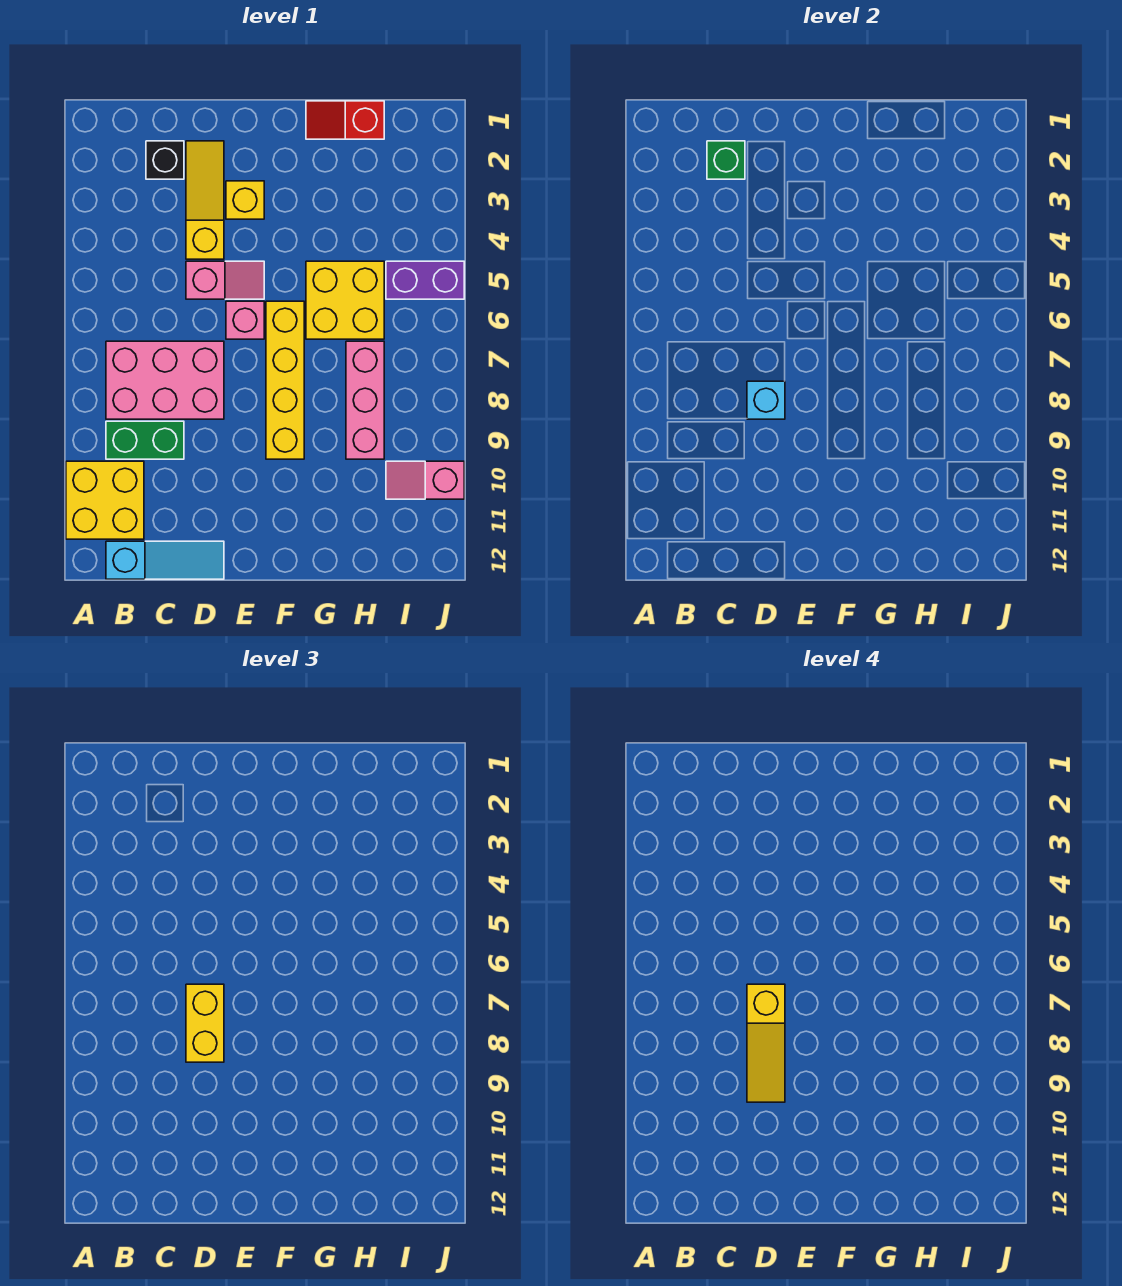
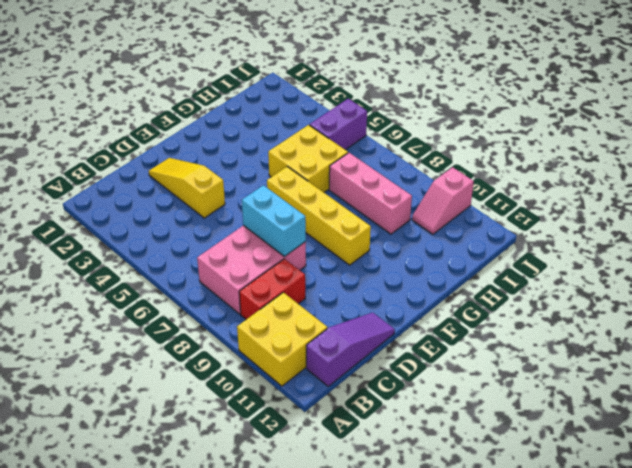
red 1x2 brick [239,259,305,319] -> green 1x2 brick [106,421,184,459]
purple 1x3 slope [306,313,395,386] -> cyan 1x3 slope [106,541,224,579]
cyan 1x2 brick [242,185,306,257] -> cyan 1x1 brick [747,381,785,419]
none -> black 1x1 brick [146,141,184,179]
none -> pink 1x2 slope [186,261,264,299]
none -> yellow 1x1 brick [226,181,264,219]

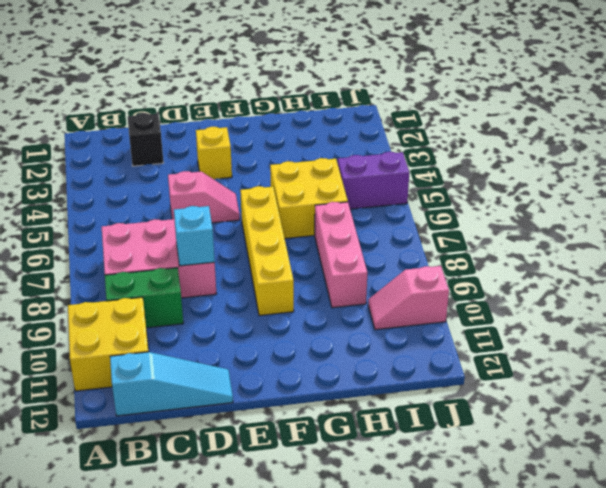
none -> yellow 1x3 slope [186,141,224,259]
none -> pink 1x1 brick [226,301,264,339]
none -> red 1x2 slope [306,101,384,139]

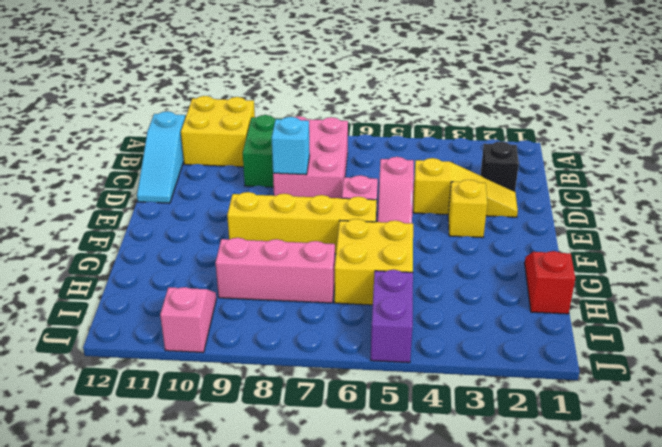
none -> green 1x1 brick [707,141,745,179]
none -> yellow 1x2 brick [186,984,224,1062]
none -> yellow 1x3 slope [747,984,785,1102]

